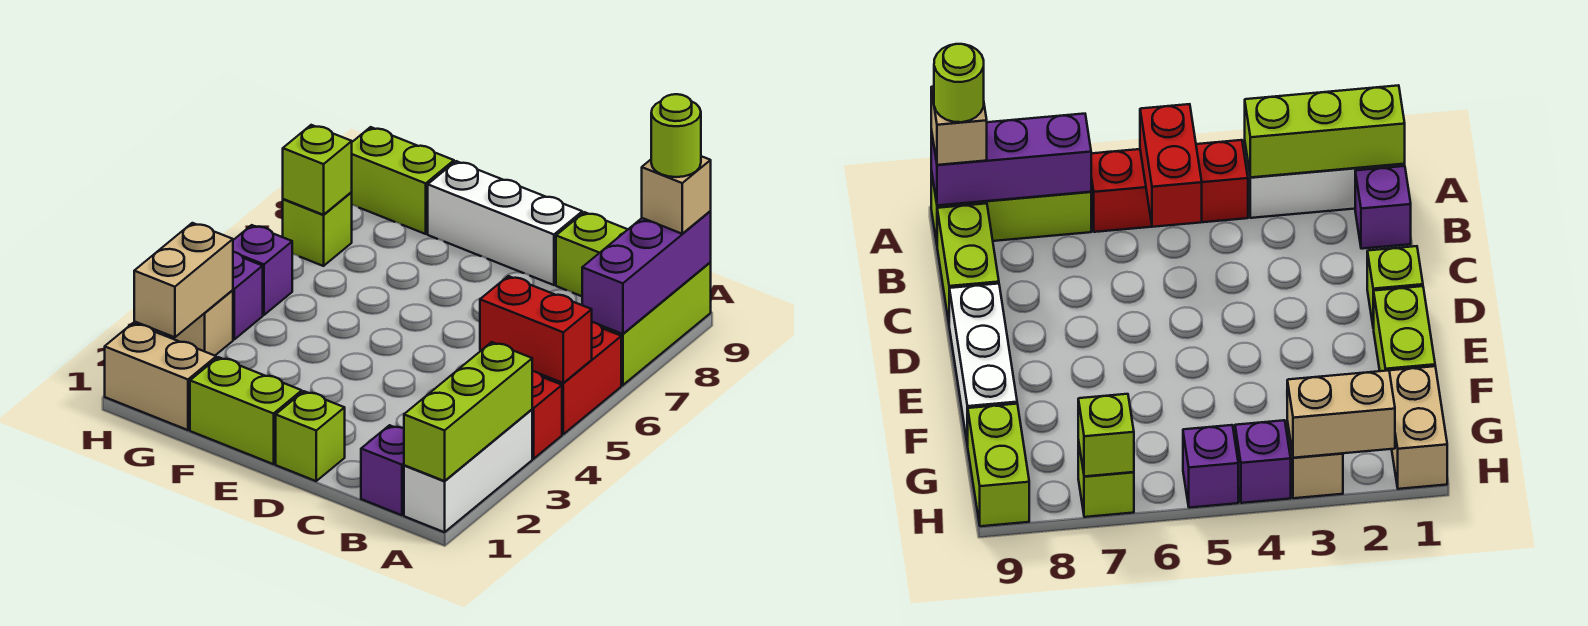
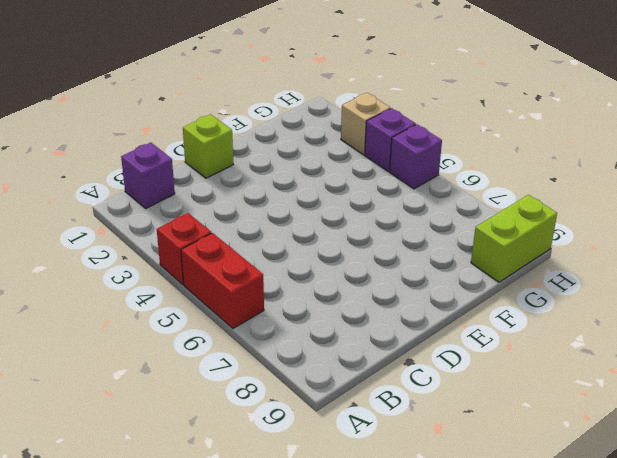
none -> white 1x3 brick [404,410,532,532]
none -> lime 1x3 brick [600,263,711,385]
none -> lime 1x2 brick [556,212,628,296]

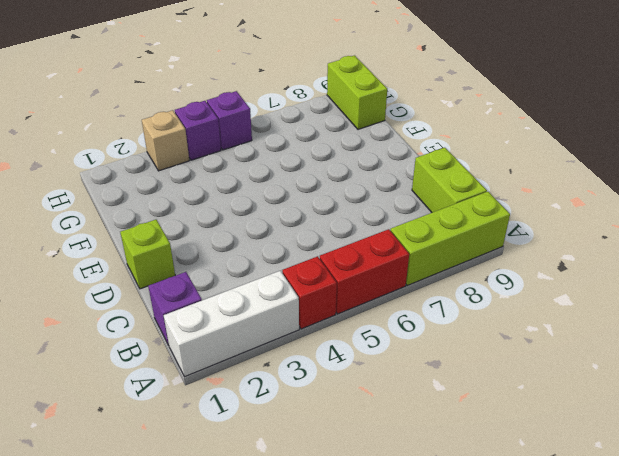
none -> white 1x3 brick [428,161,582,285]
none -> lime 1x2 brick [190,357,302,464]
none -> tan 1x2 brick [105,323,216,430]

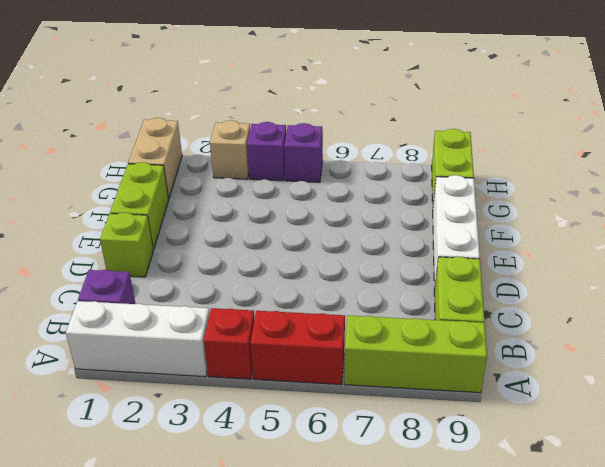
none -> lime 1x1 brick [283,192,352,266]
none -> lime 1x3 brick [404,342,532,481]
none -> red 1x2 brick [480,276,592,383]

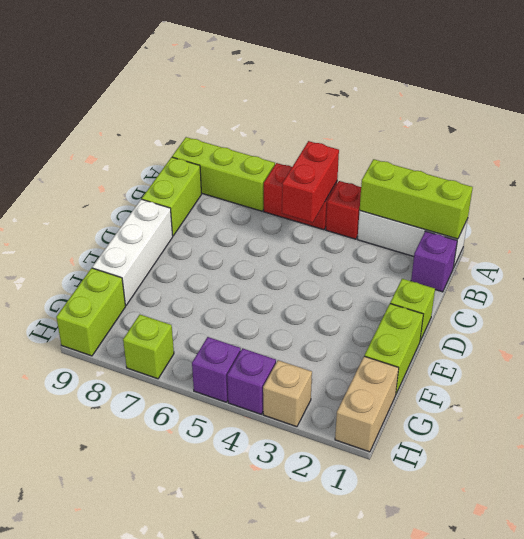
none -> purple 1x3 brick [582,211,711,334]
none -> tan 1x2 brick [134,223,233,337]
none -> lime 1x1 brick [283,125,352,215]

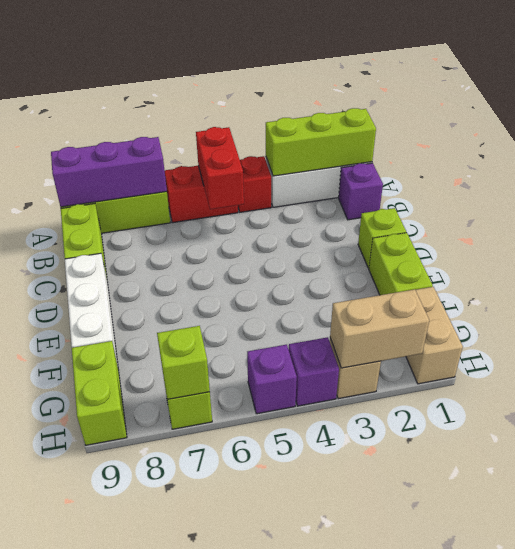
none -> tan 1x1 brick [642,156,711,234]
none -> lime 1x1 round brick [651,94,701,177]

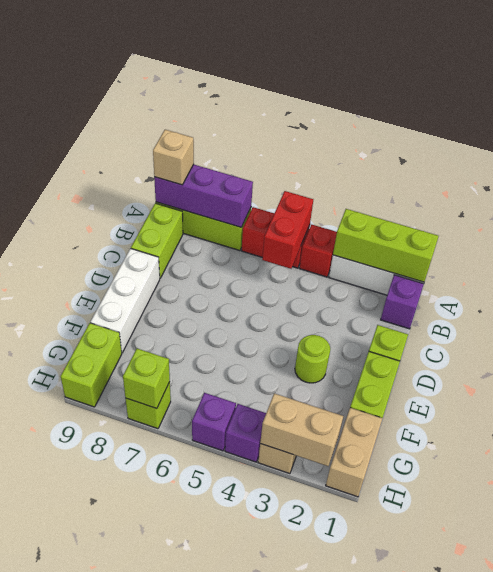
lime 1x1 round brick [295,335,330,383] -> lime 1x1 round brick moved to [651,94,701,177]

